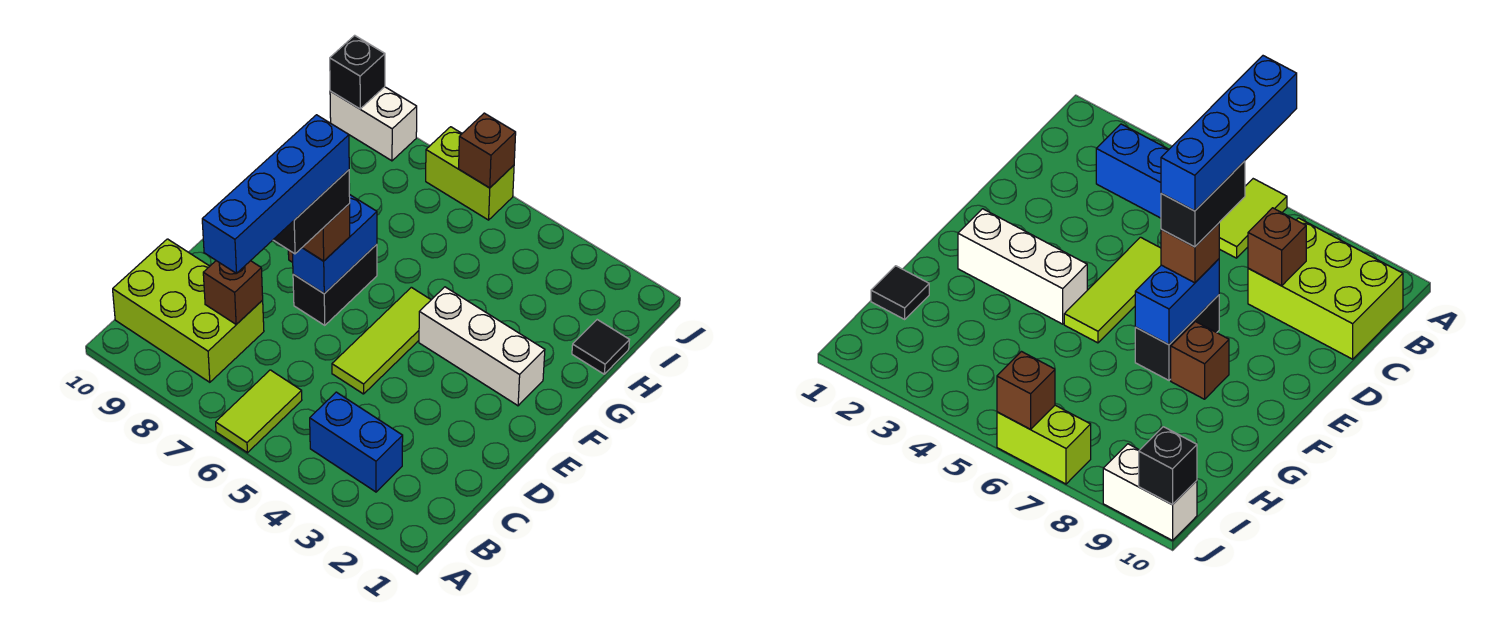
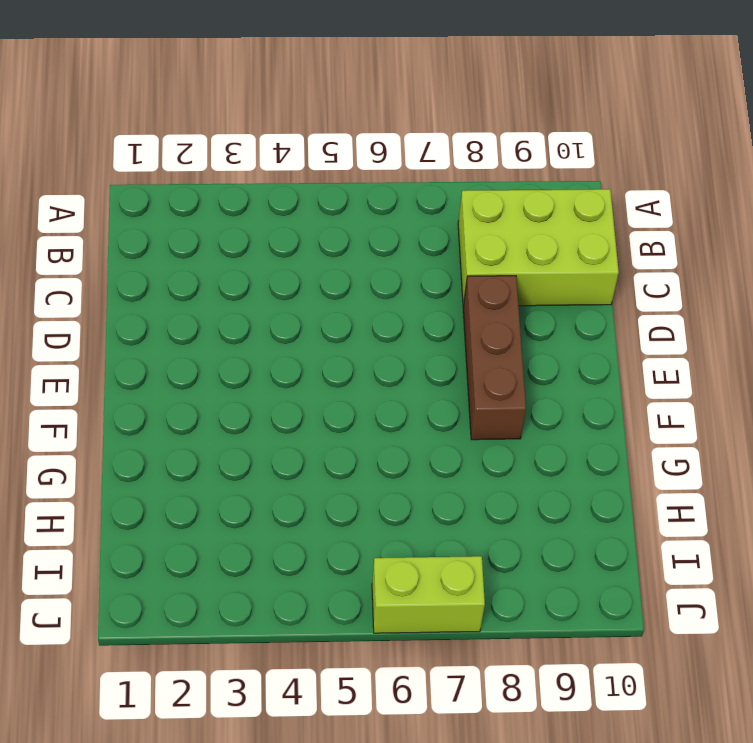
brown 1x3 brick [463,276,526,440] -> brown 1x1 brick [1171,322,1229,399]
none -> lime 1x2 tile [216,370,302,453]
none -> blue 1x2 brick [310,392,403,492]
none -> lime 1x3 tile [332,287,431,394]

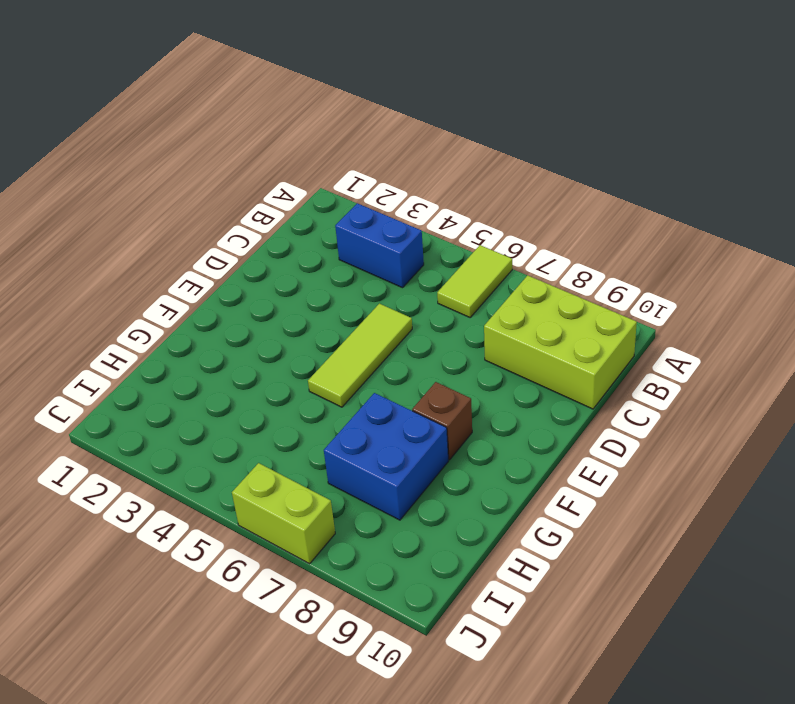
blue 2x2 brick [324,393,448,520] -> none
none -> black 1x2 brick [293,244,377,325]
none -> white 1x3 brick [419,287,545,406]
none -> black 1x1 tile [572,320,629,374]

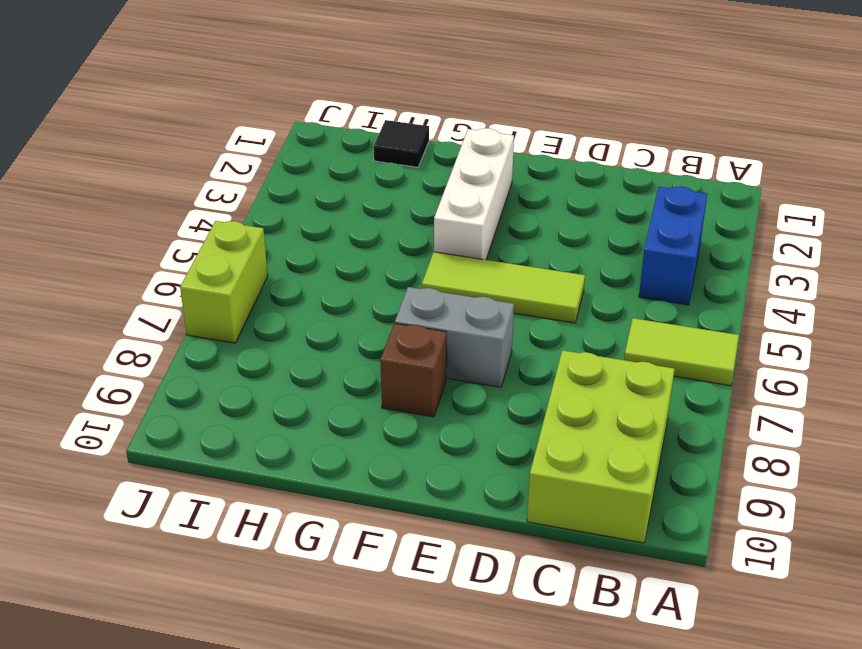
grey 1x2 brick [395,287,514,387] -> black 1x2 brick [293,244,377,325]
none -> white 1x2 brick [330,87,417,161]
none -> brown 1x1 brick [203,261,263,324]
none -> blue 1x2 brick [292,194,377,294]

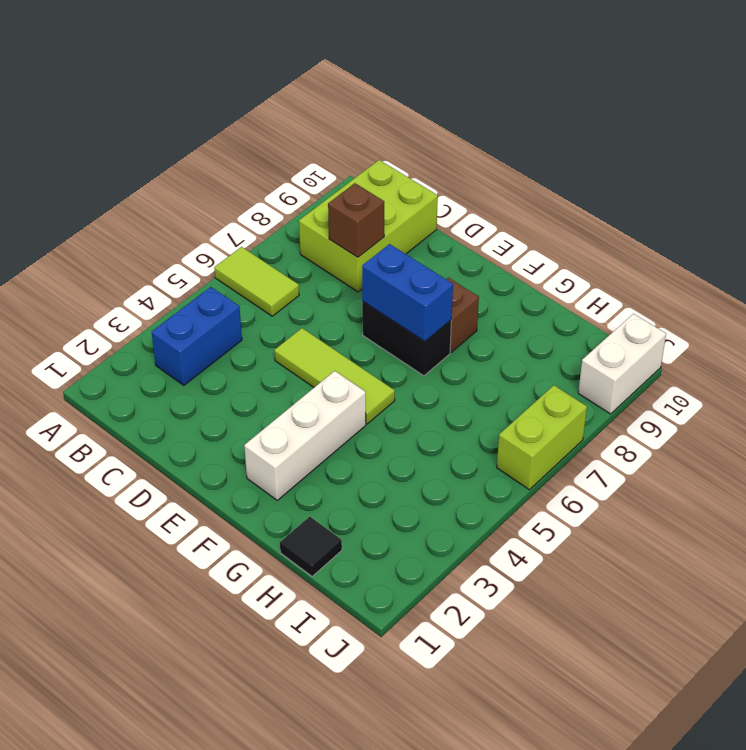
none -> brown 1x1 brick [459,113,516,188]
none -> black 1x1 brick [330,35,385,109]
none -> brown 1x1 brick [302,204,350,261]

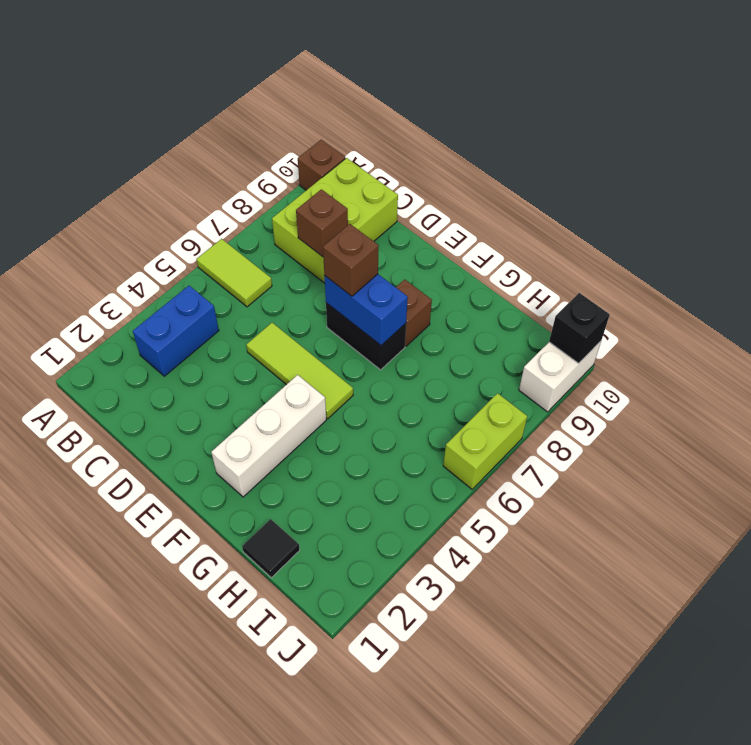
brown 1x1 brick [298,140,345,190] -> brown 1x1 brick moved to [459,113,516,188]
none -> black 1x2 brick [273,170,350,254]
none -> blue 1x4 brick [202,115,349,273]

